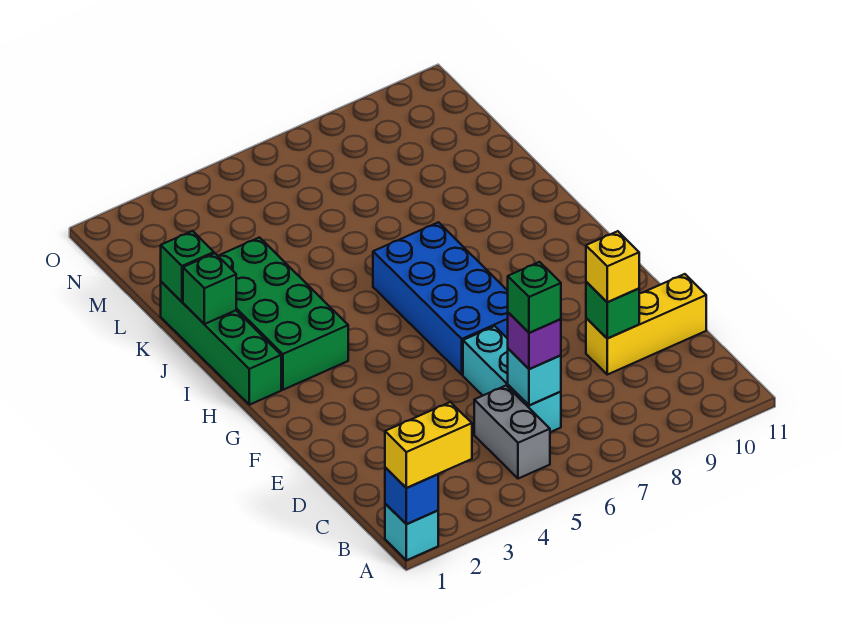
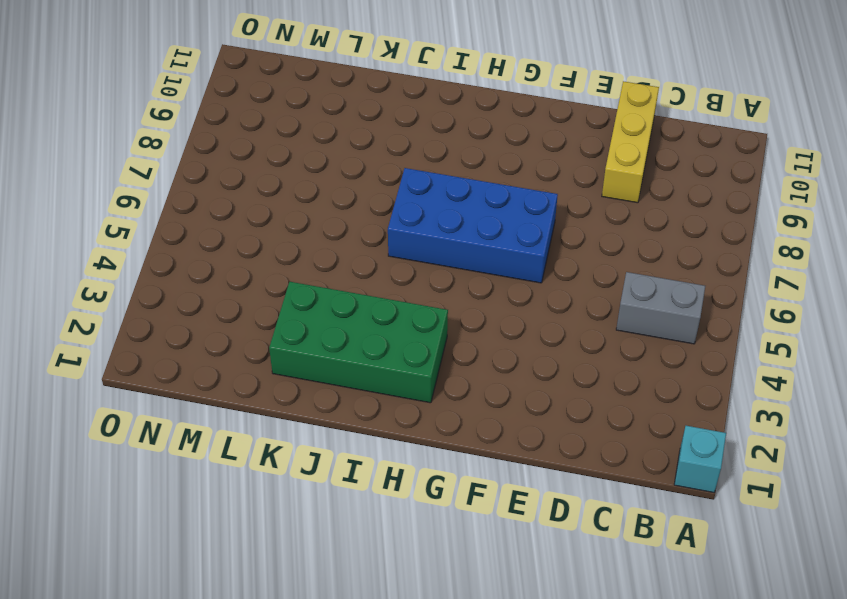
none -> cyan 1x3 brick [463,326,561,432]
none -> green 1x4 brick [161,282,281,405]
none -> blue 1x1 brick [385,468,438,524]

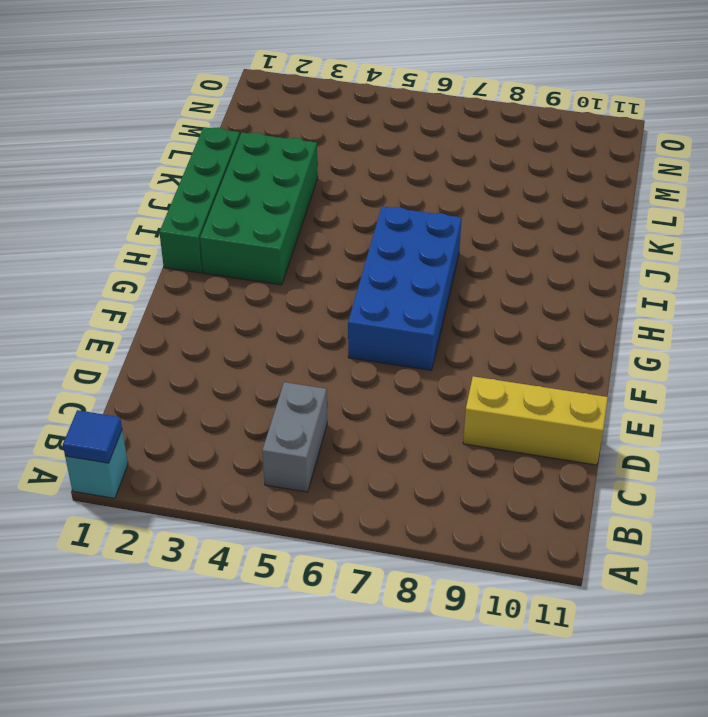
blue 1x1 tile [63,410,122,463] -> blue 1x1 brick [385,468,438,524]
none -> cyan 1x3 brick [463,326,561,432]
none -> cyan 1x1 brick [508,349,561,405]
none -> green 1x1 brick [586,282,639,338]

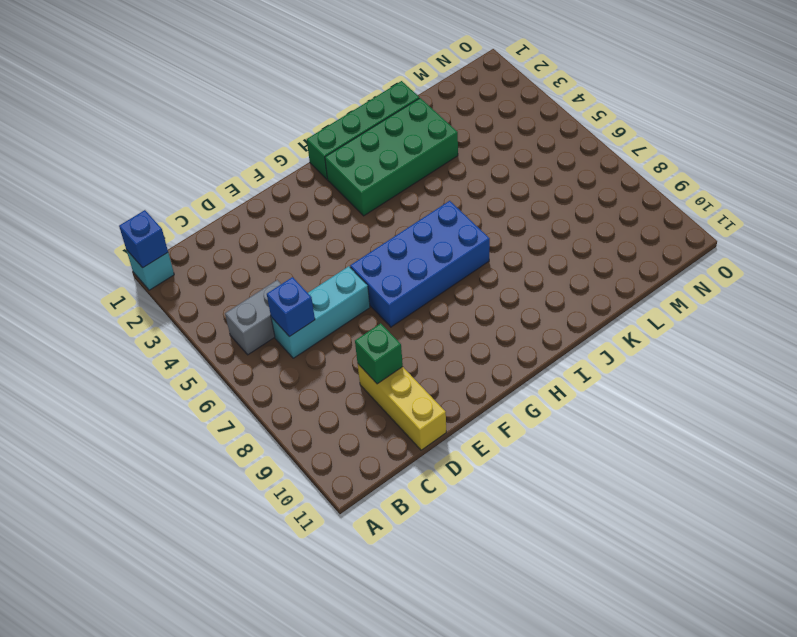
blue 1x1 brick [267,277,315,337] -> cyan 1x1 brick [508,349,561,405]
none -> green 1x1 brick [183,253,236,324]
none -> green 1x1 brick [161,231,214,302]
none -> yellow 1x2 brick [385,402,472,488]

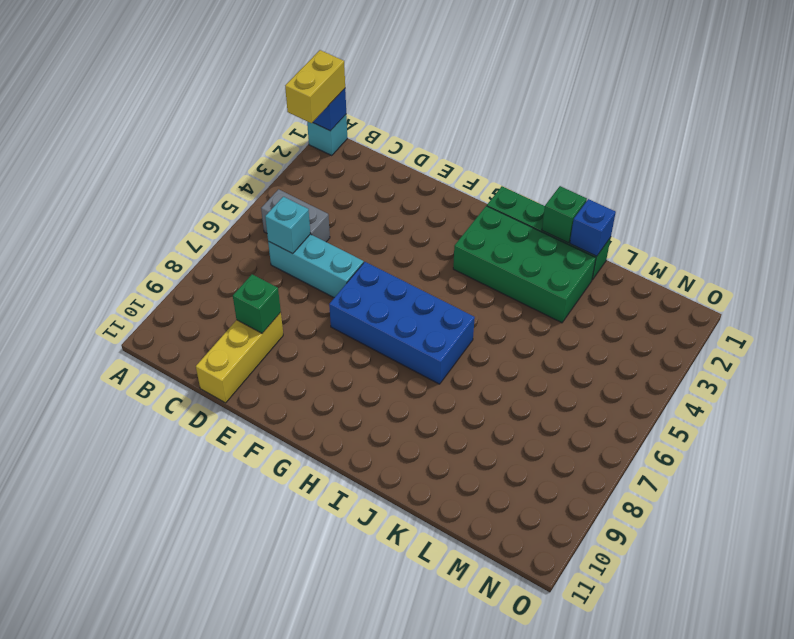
blue 1x1 brick [570,199,616,256] -> green 1x1 brick [161,231,214,302]
none -> purple 1x1 brick [508,313,561,369]
none -> yellow 1x1 brick [586,231,639,302]
none -> green 1x1 brick [508,262,561,333]

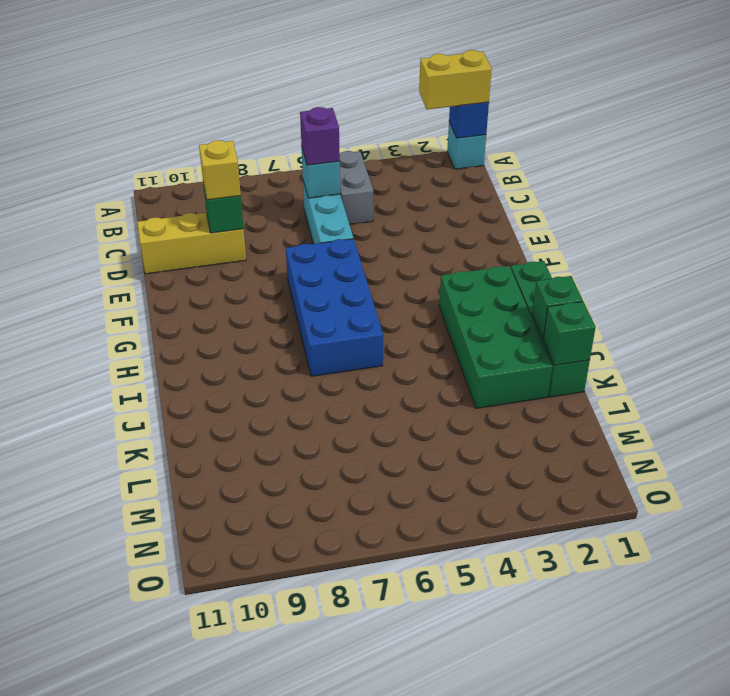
none -> green 1x1 brick [508,262,561,333]

